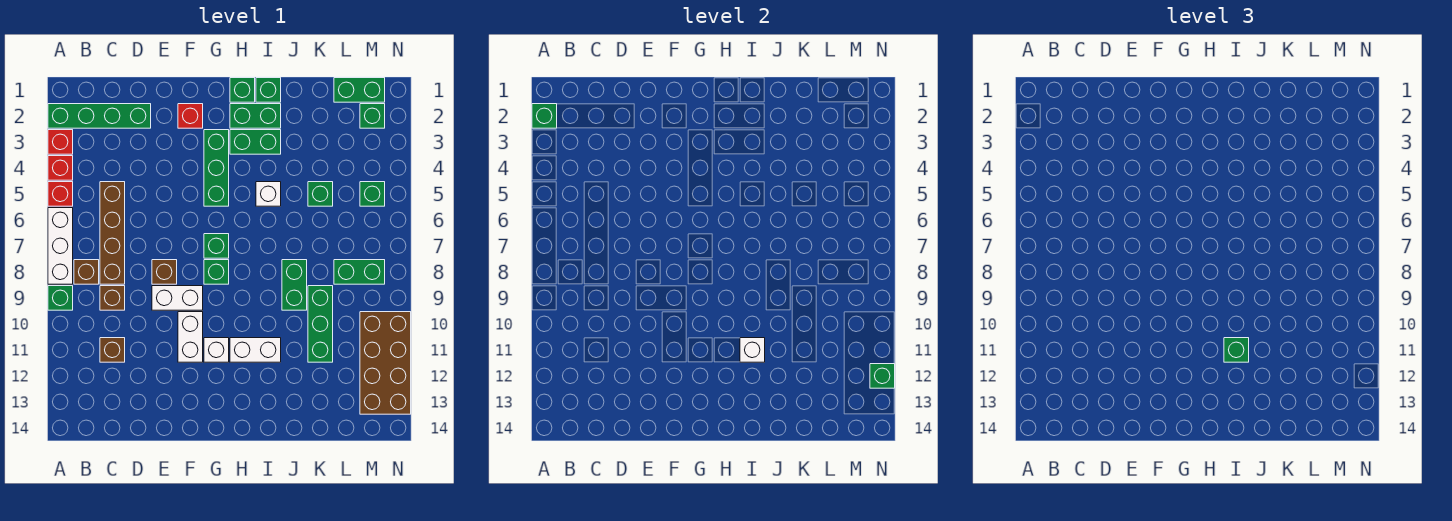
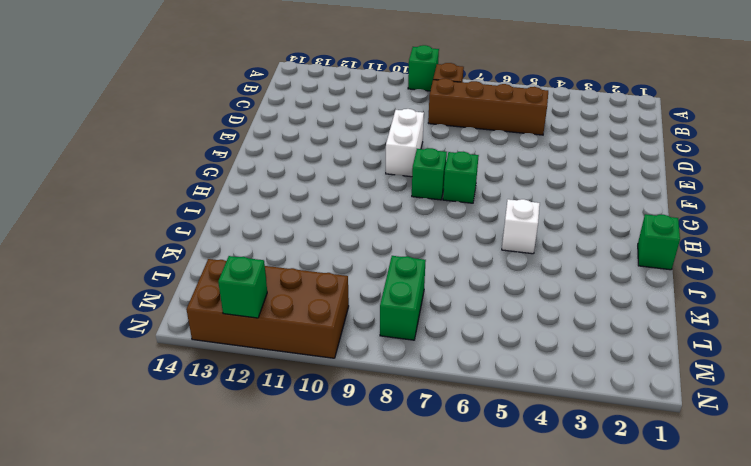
none -> green 1x4 brick [48,104,151,128]
none -> red 1x1 brick [48,130,73,154]
none -> red 1x1 brick [48,156,73,180]
none -> red 1x1 brick [48,182,73,206]

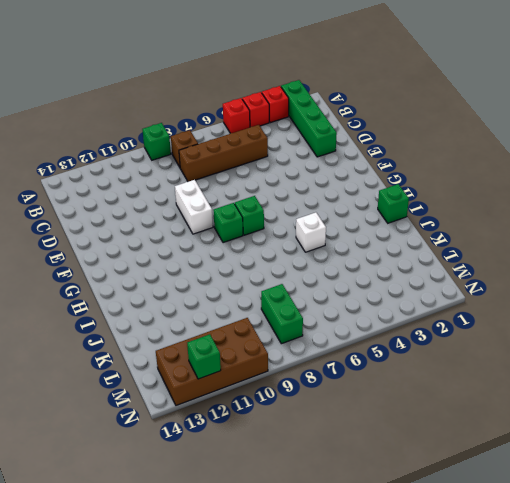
none -> white 1x3 brick [48,208,73,284]
none -> brown 1x1 brick [100,286,125,310]
none -> brown 1x1 brick [100,338,125,362]
none -> brown 1x1 brick [152,260,177,284]

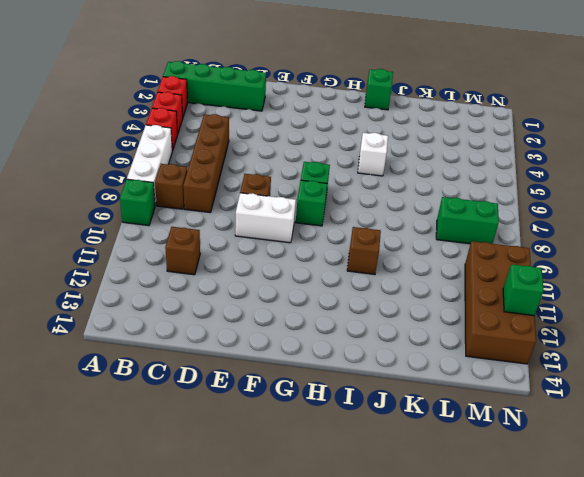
brown 1x1 brick [347,227,381,274] -> brown 1x1 brick moved to [100,286,125,310]
none -> red 1x1 brick [178,104,203,128]
none -> white 1x2 brick [178,312,203,362]
none -> green 1x3 brick [204,130,229,206]
none -> white 1x1 brick [204,338,229,362]

